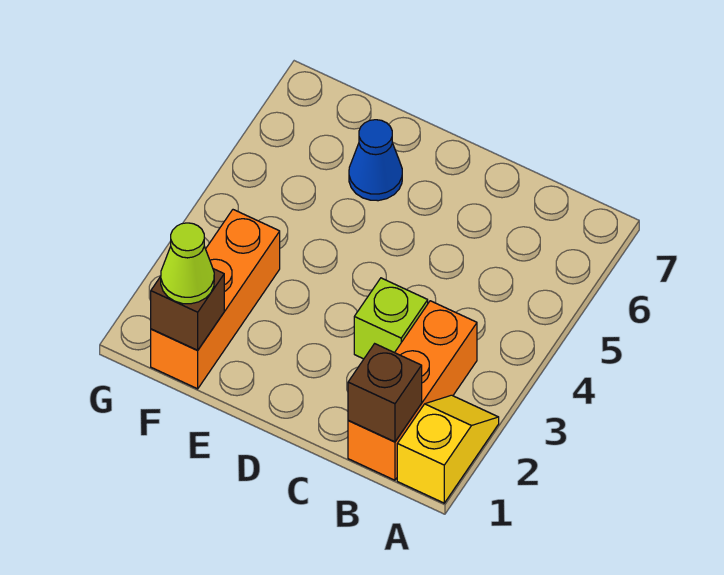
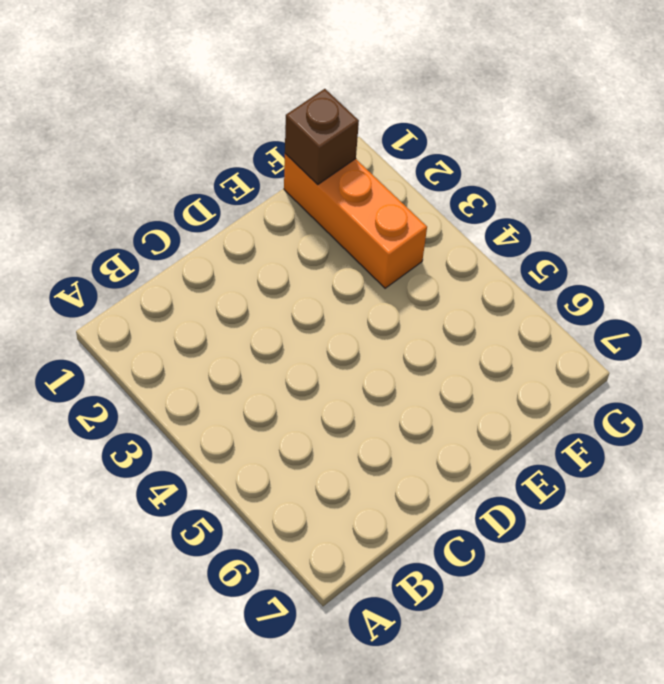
none -> yellow 1x2 slope [397,395,499,503]
none -> orange 1x3 brick [348,301,477,480]

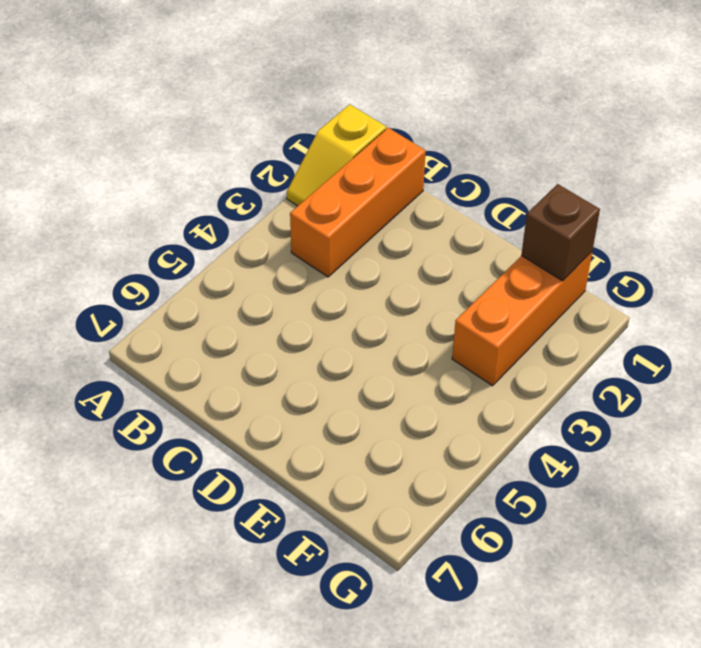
none -> lime 1x1 brick [354,278,428,359]
none -> blue 1x1 cone [349,120,402,201]

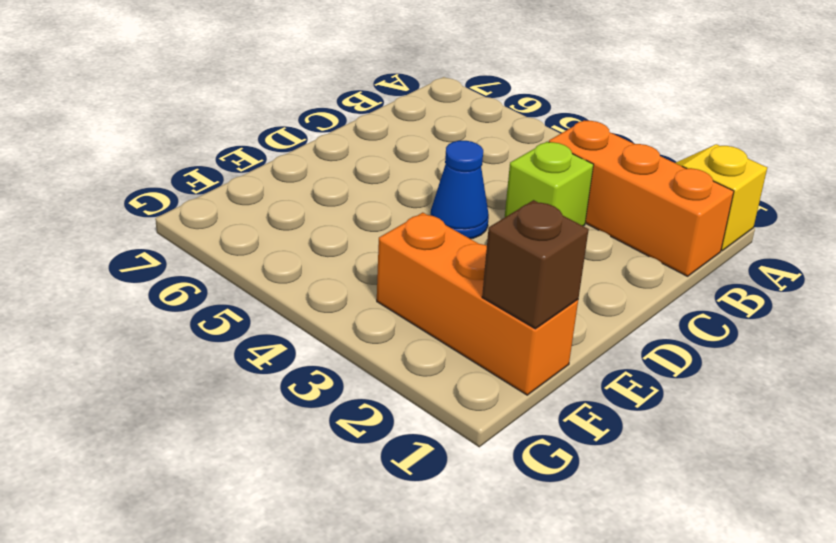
blue 1x1 cone [431,141,489,239] -> blue 1x1 cone moved to [349,120,402,201]
none -> brown 1x1 brick [348,344,422,442]
none -> lime 1x1 cone [161,223,214,304]

